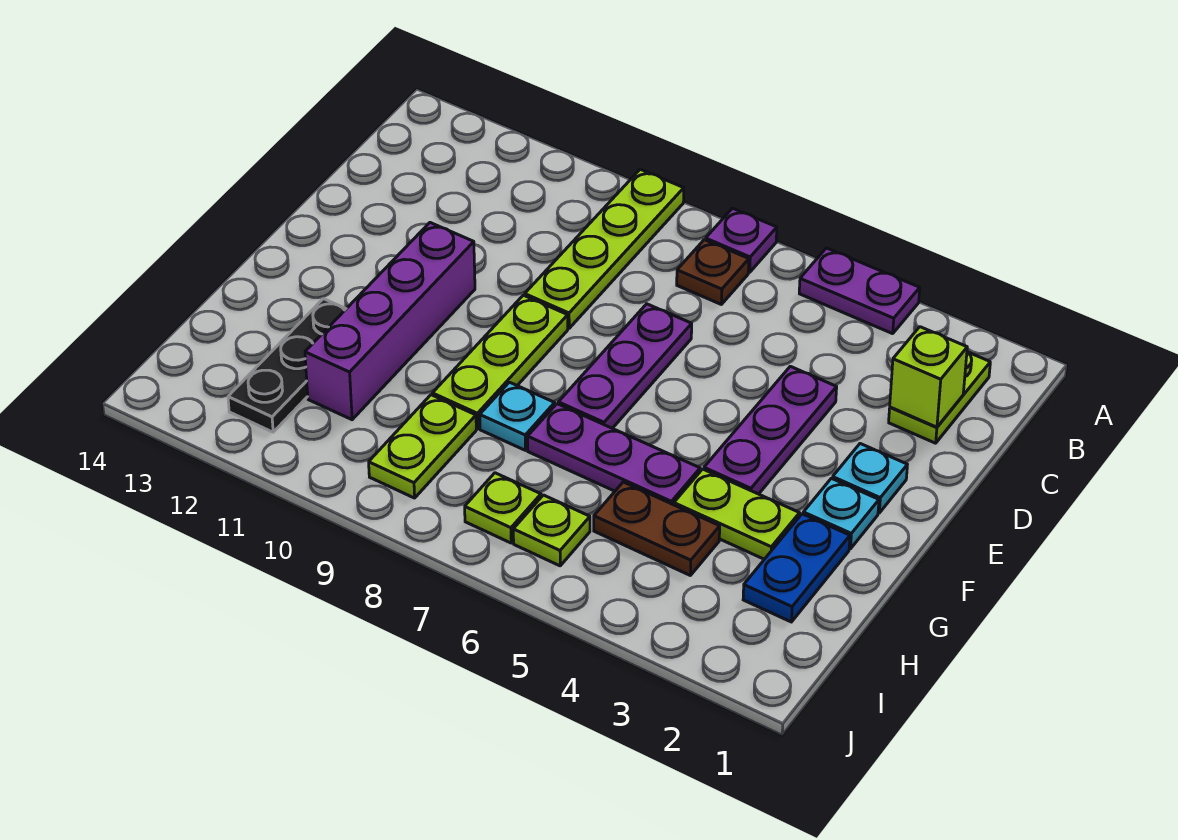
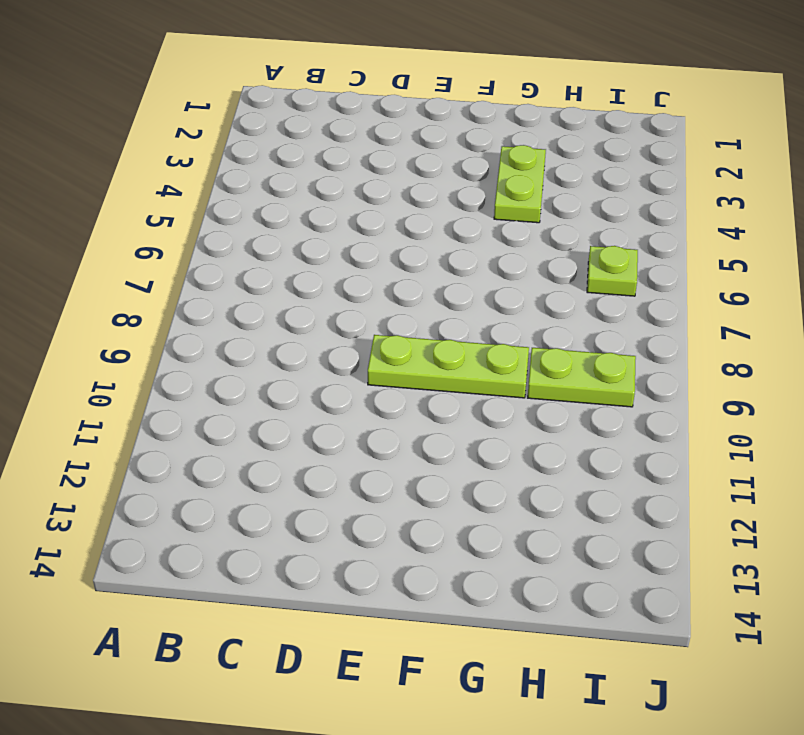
none -> purple 1x2 plate [799,248,920,334]
none -> purple 1x1 plate [706,208,777,272]
none -> lime 1x4 plate [525,169,684,328]

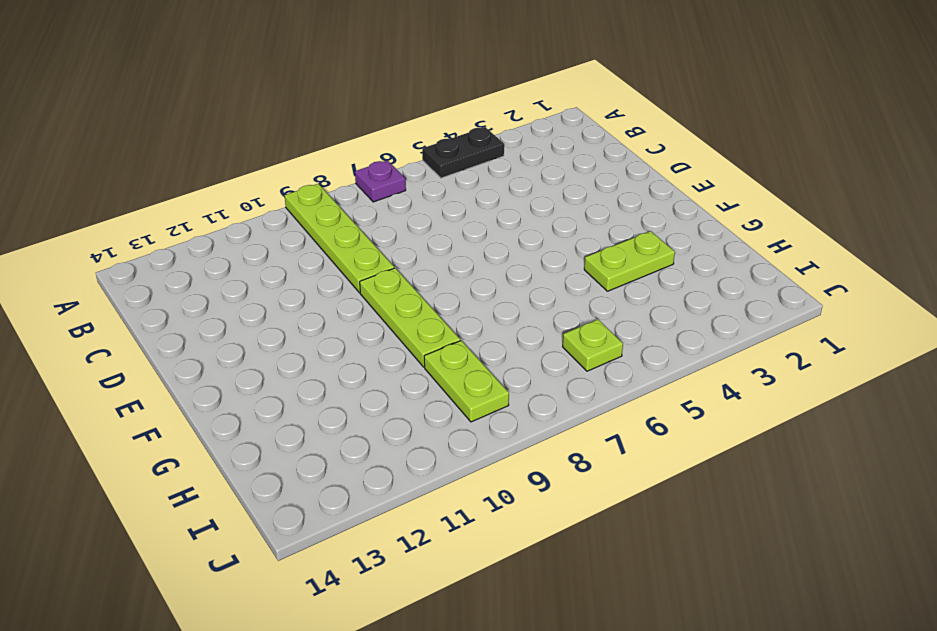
black 1x2 plate [422,127,504,178] -> purple 1x2 plate [799,248,920,334]
none -> lime 1x2 plate [889,352,990,443]
none -> brown 1x1 plate [677,240,749,304]
none -> purple 1x3 plate [704,366,837,494]

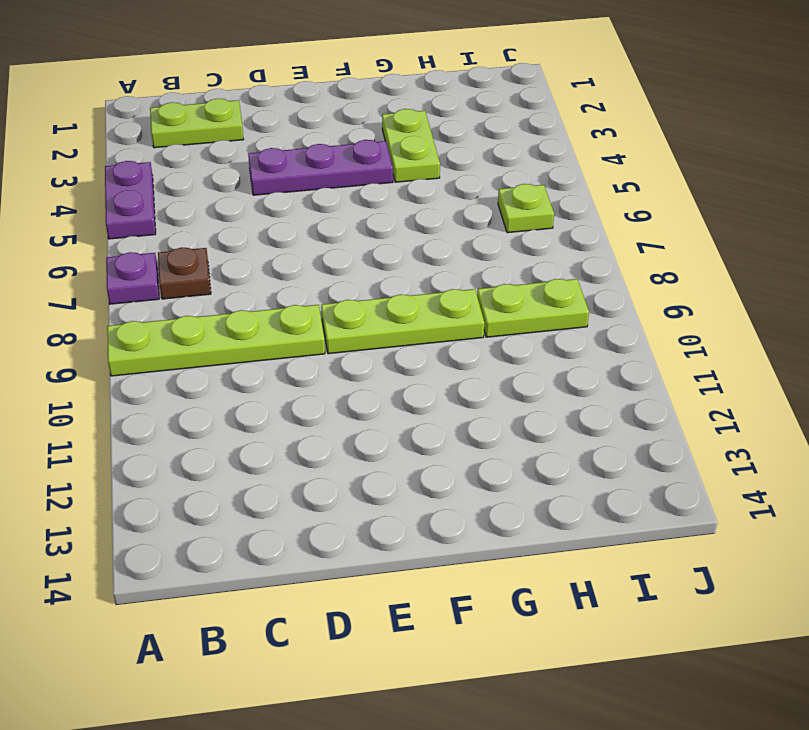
none -> purple 1x3 plate [558,304,692,428]
none -> cyan 1x1 plate [832,444,907,513]
none -> purple 1x4 brick [305,223,475,420]

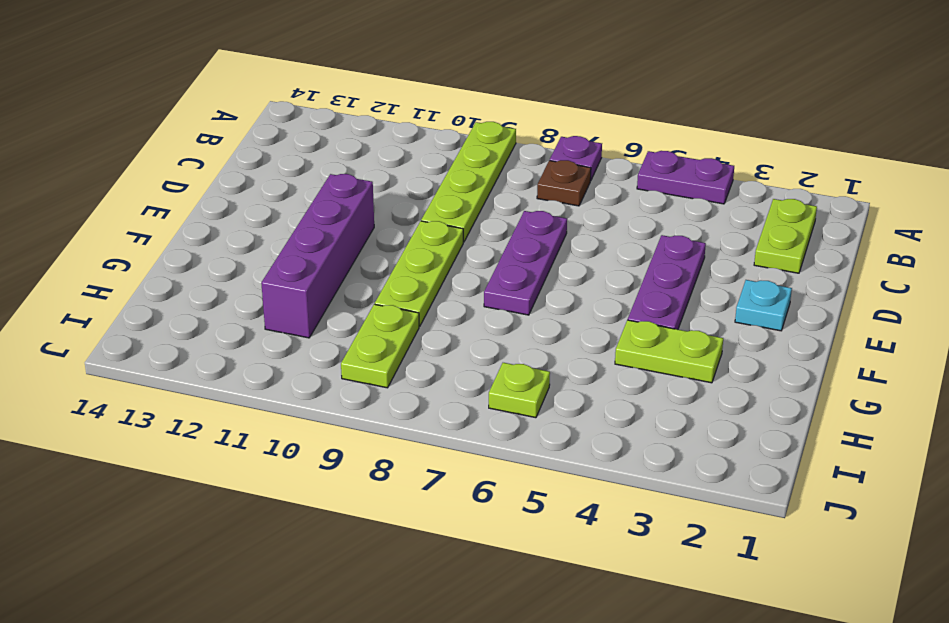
none -> cyan 1x1 plate [803,478,879,549]
none -> blue 1x2 plate [743,514,850,622]
none -> purple 1x3 plate [528,404,700,505]

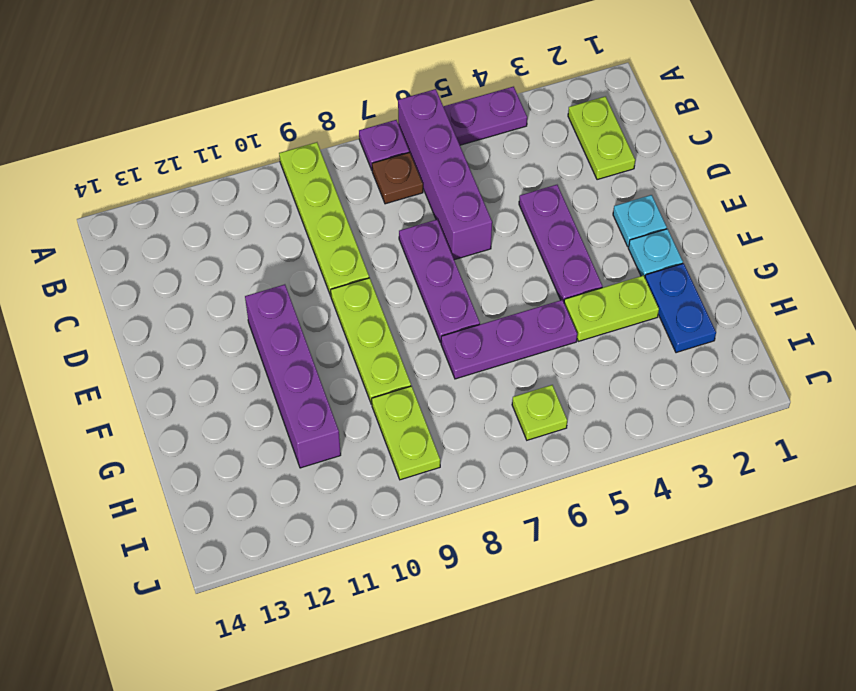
purple 1x4 brick [398,89,492,260] -> none
none -> cyan 1x1 plate [480,382,555,450]
none -> black 1x3 plate [228,299,346,432]
none -> brown 1x2 plate [594,482,720,575]

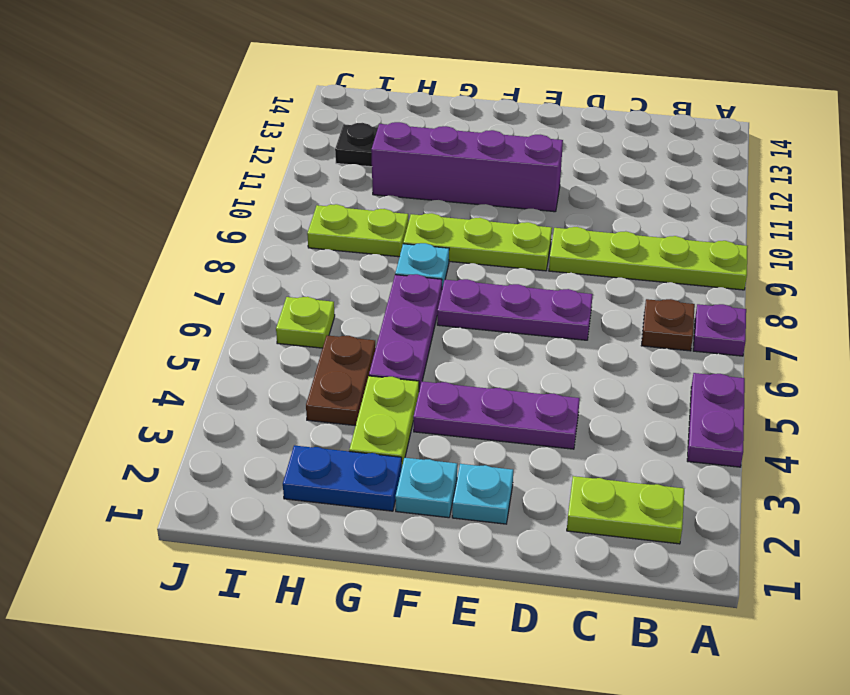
none -> lime 1x1 plate [465,473,541,543]
none -> lime 1x1 brick [890,327,967,427]

